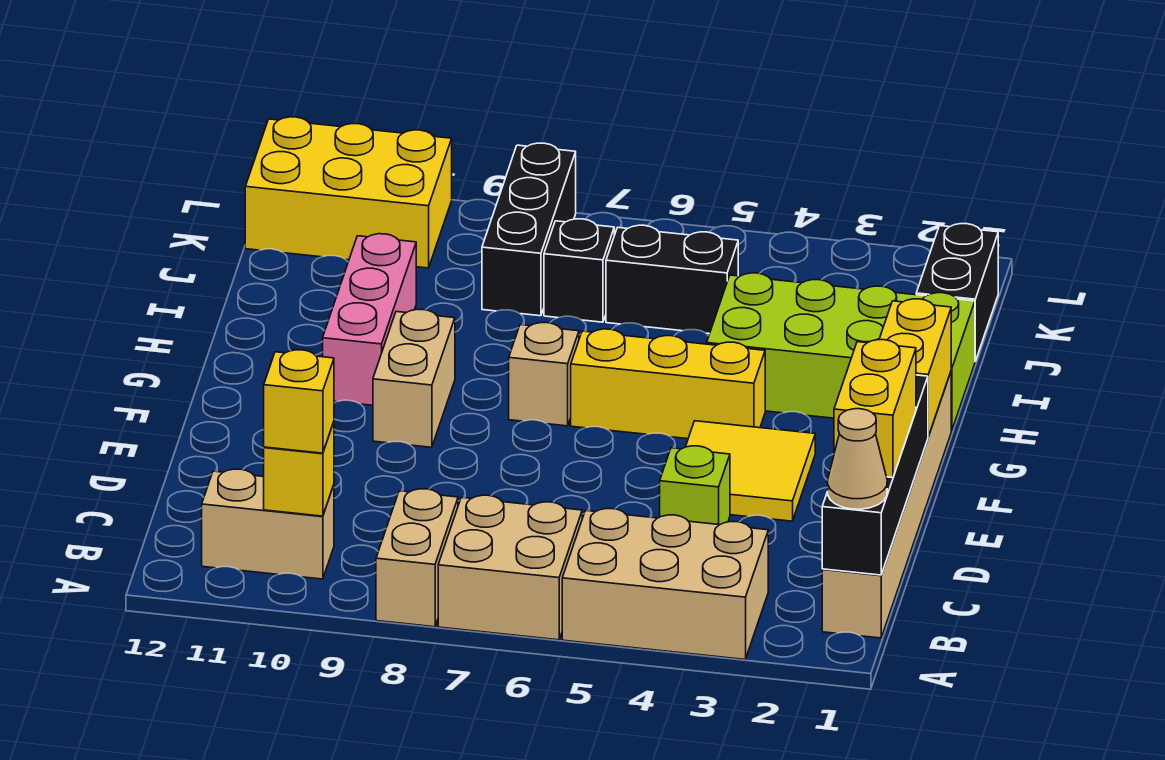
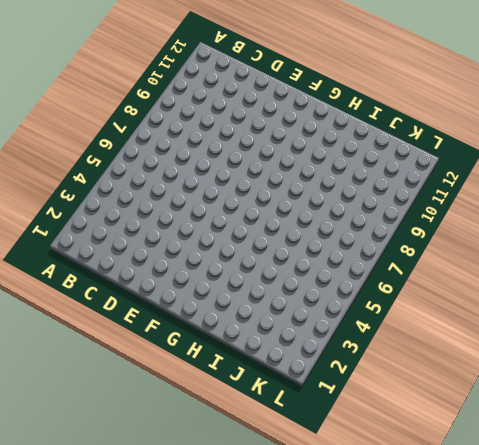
none -> tan 2x3 brick [562,509,768,659]
none -> tan 2x2 brick [438,495,582,640]
none -> tan 1x2 brick [376,489,458,627]

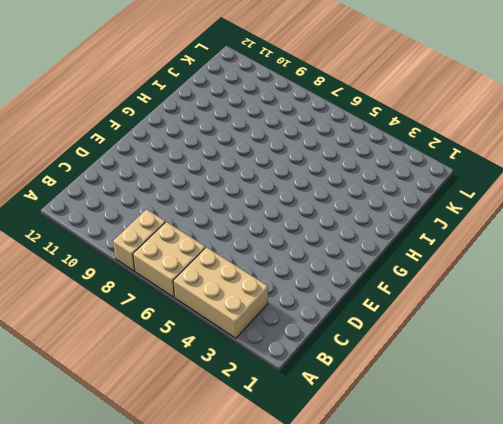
none -> tan 1x6 brick [822,372,951,638]
none -> tan 1x2 brick [202,469,334,579]
none -> lime 1x1 brick [660,446,730,525]

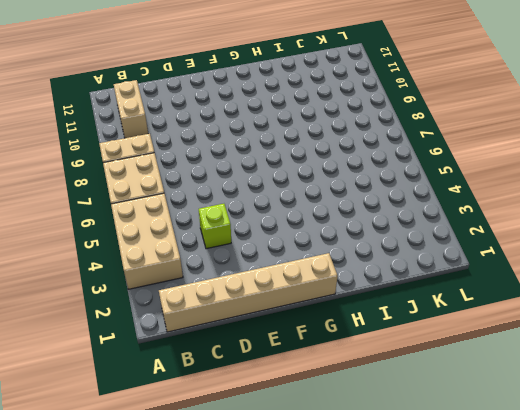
none -> yellow 2x2 tile [686,421,815,521]
none -> tan 1x2 brick [373,309,455,447]
none -> yellow 1x3 brick [571,329,765,439]

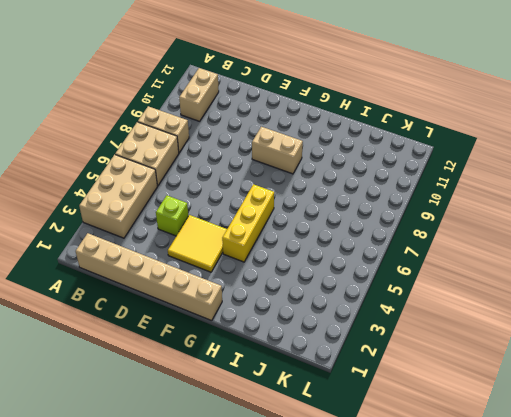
none -> tan 1x1 brick [509,323,579,426]
none -> pink 1x3 brick [323,234,416,405]
none -> lime 2x4 brick [707,273,975,431]

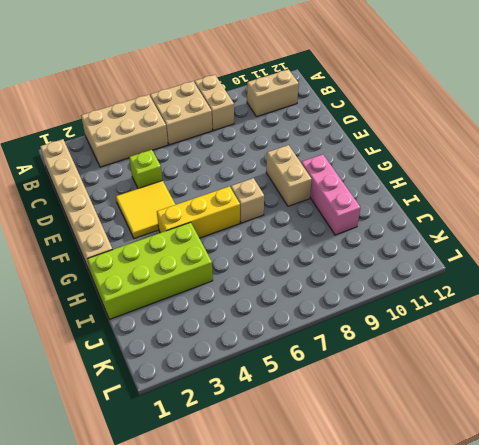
none -> black 1x2 brick [916,224,998,361]
none -> black 1x2 brick [606,225,738,334]
none -> black 1x1 brick [544,219,614,322]

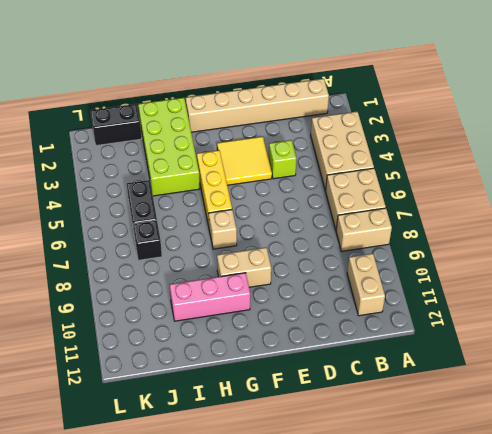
none -> black 1x3 brick [482,143,576,316]
none -> yellow 2x3 brick [245,117,452,268]
none -> black 1x4 brick [822,375,928,575]

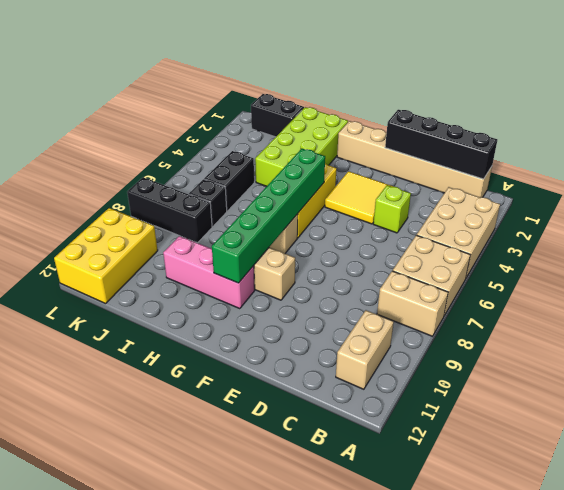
green 1x6 brick [212,149,325,283] -> none
none -> yellow 1x1 brick [264,422,334,516]
none -> yellow 1x2 brick [879,299,951,437]
none -> tan 1x1 cone [828,409,887,509]

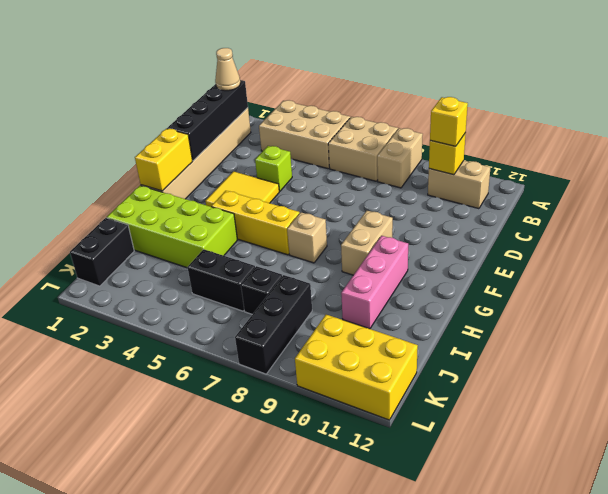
none -> yellow 1x2 brick [834,340,916,478]

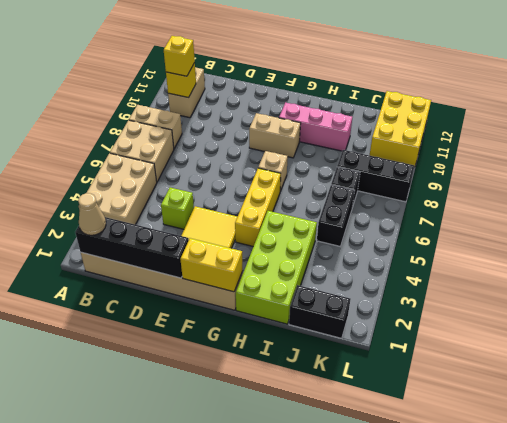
none -> yellow 1x2 brick [834,340,916,478]

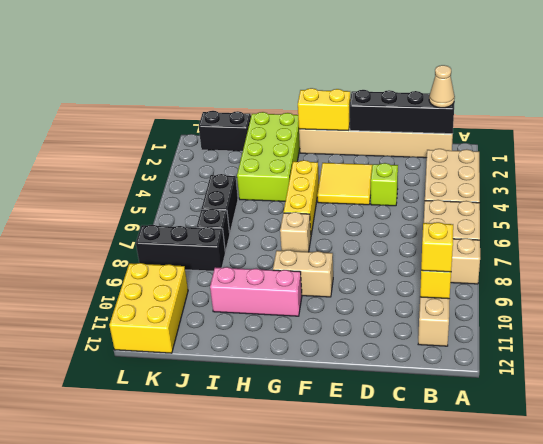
none -> yellow 1x2 brick [834,340,916,478]

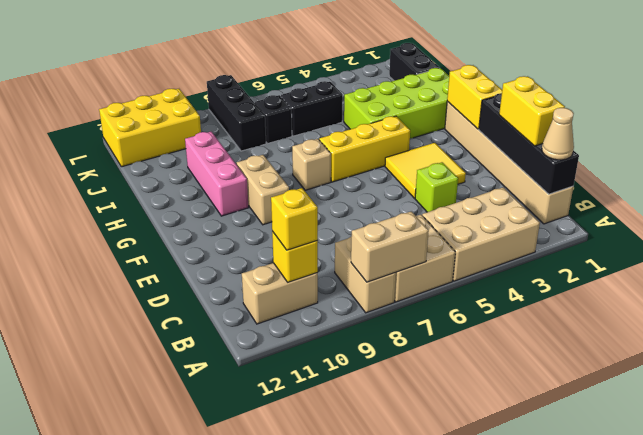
tan 1x2 brick [351,211,429,282] -> none

